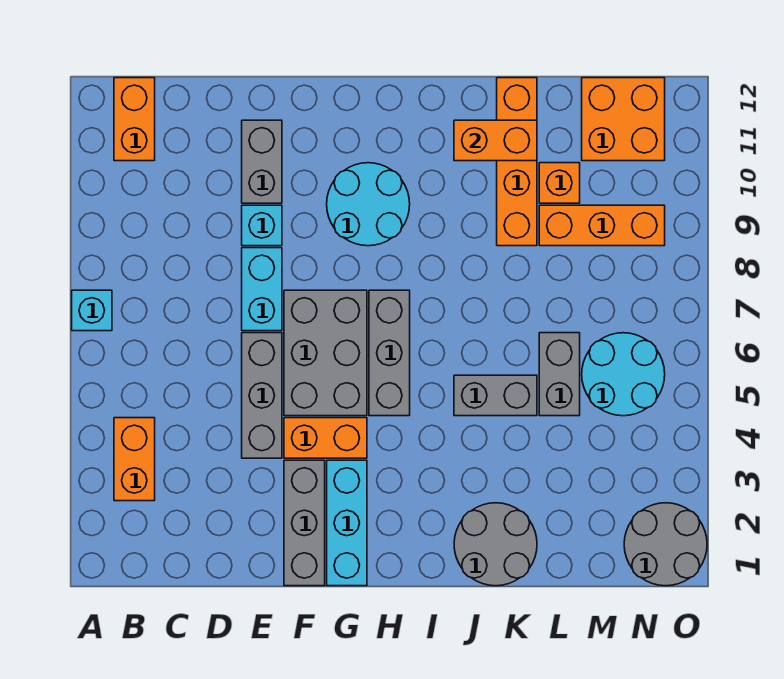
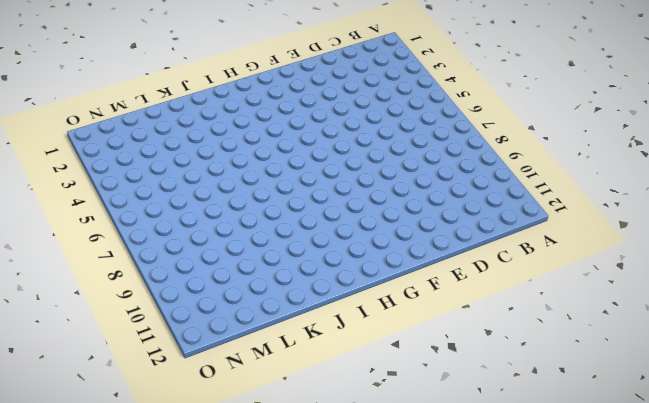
none -> cyan 1x1 brick [72,290,112,331]
none -> orange 1x2 brick [114,418,155,501]
none -> orange 1x2 brick [114,78,155,161]

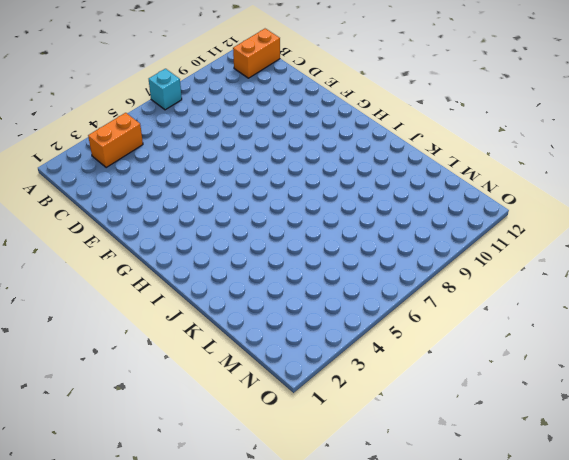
none -> grey 1x3 brick [242,333,282,458]
none -> cyan 1x2 brick [242,248,282,331]
none -> cyan 1x1 brick [242,205,282,246]

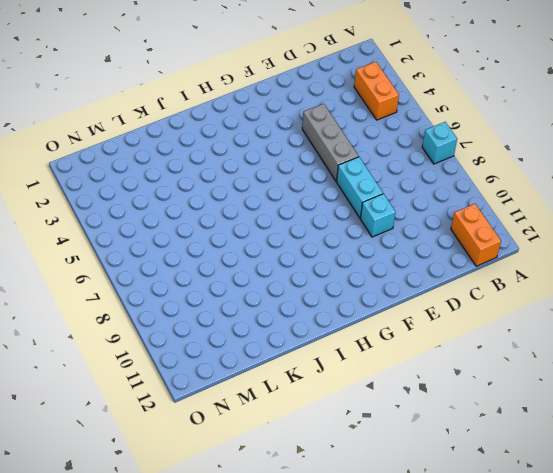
none -> grey 1x2 brick [242,120,282,203]
none -> grey 1x3 brick [284,460,325,586]
none -> orange 1x2 brick [284,418,367,458]

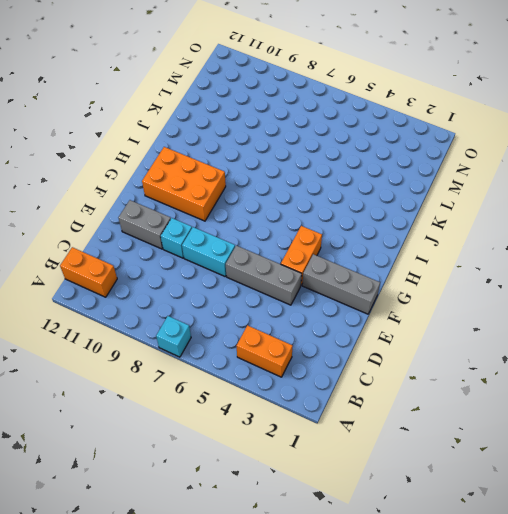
orange 2x3 brick [142,147,226,221] -> cyan 2x2 round brick [327,163,410,246]
none -> grey 2x3 brick [284,290,367,416]
none -> cyan 1x3 brick [327,460,367,586]
none -> grey 1x3 brick [369,290,410,416]

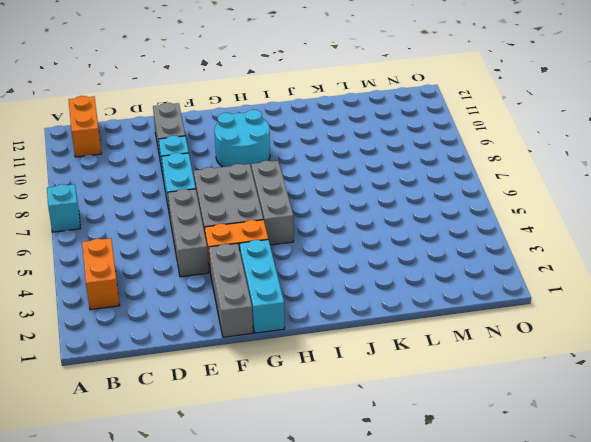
none -> grey 2x2 round brick [454,503,537,586]
none -> grey 1x2 brick [454,375,537,416]
none -> orange 1x4 brick [497,78,537,246]

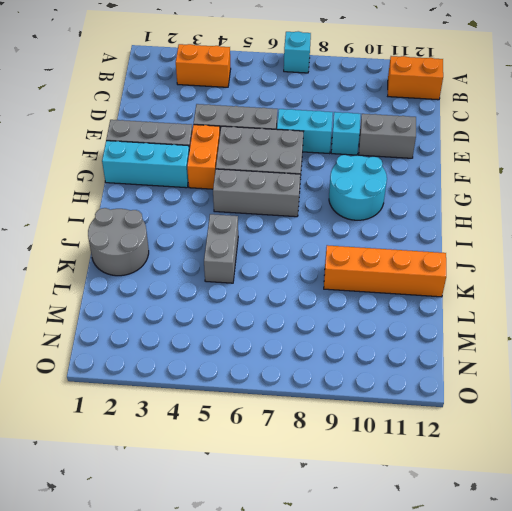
none -> grey 1x2 brick [539,333,580,416]
none -> orange 1x3 brick [539,205,665,246]
none -> orange 1x1 brick [539,163,580,203]

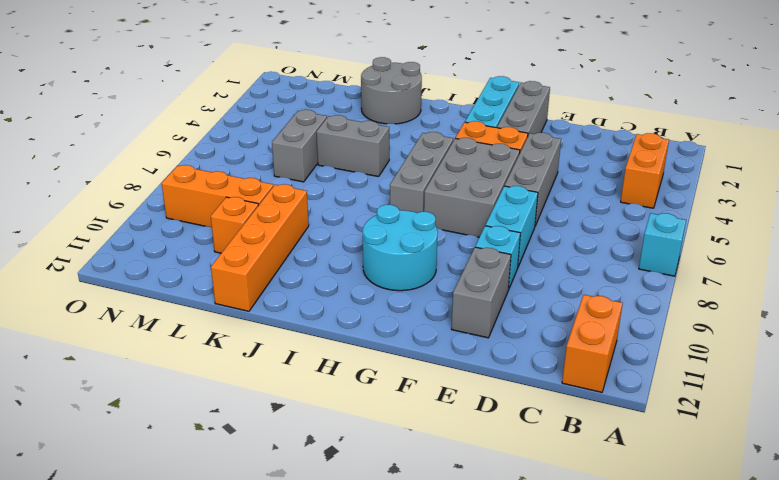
none -> cyan 2x2 round brick [582,333,665,416]
none -> orange 2x2 brick [582,78,665,161]
none -> grey 2x2 round brick [624,503,707,586]

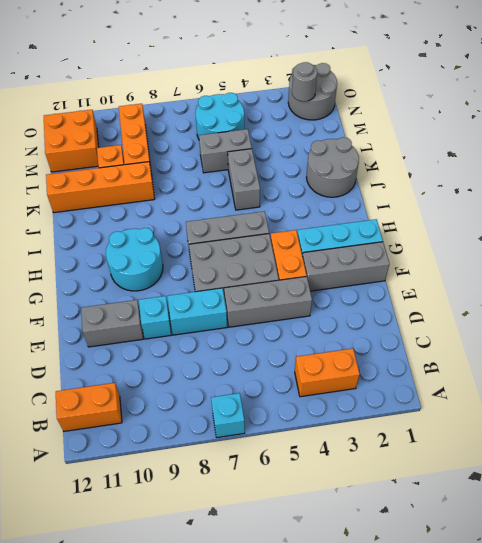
grey 1x1 round brick [292,62,317,101] -> none
none -> orange 1x2 brick [454,120,537,161]

